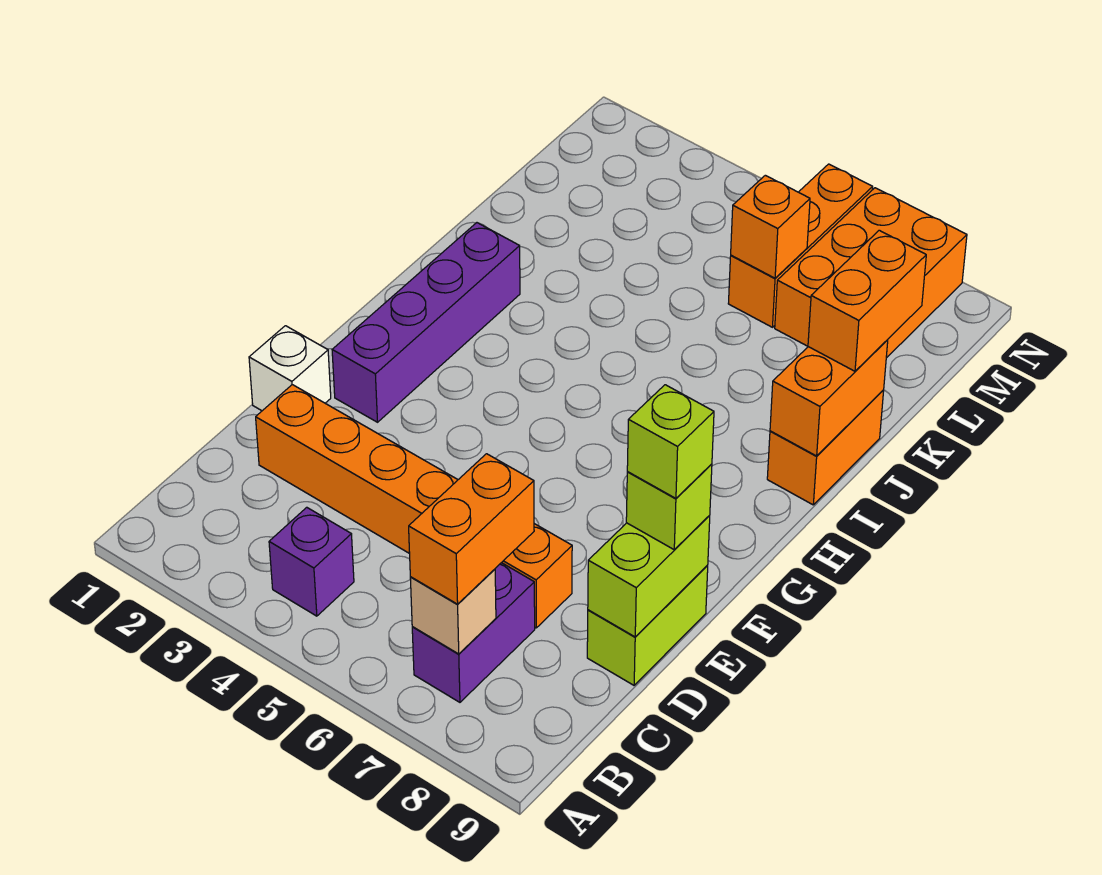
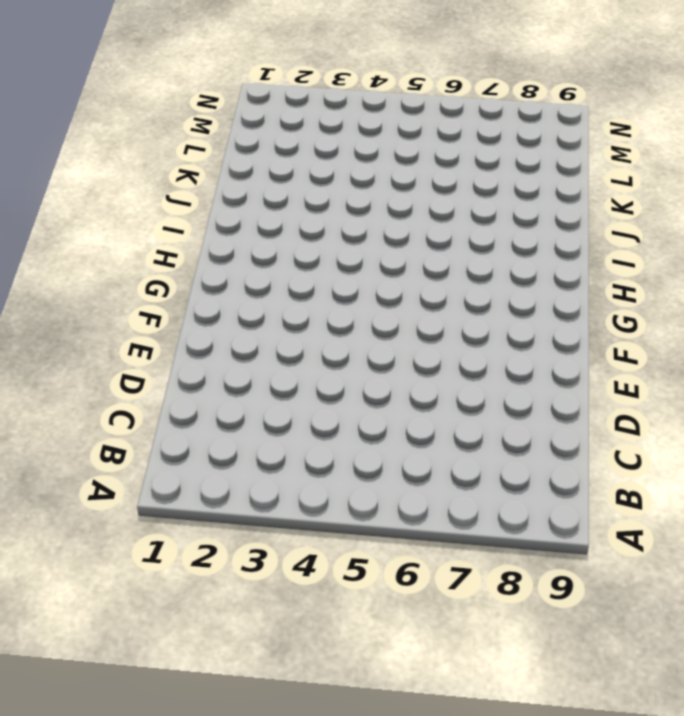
none -> purple 1x1 brick [269,507,354,616]
none -> purple 1x2 brick [412,563,535,702]
none -> orange 1x6 brick [256,385,572,628]

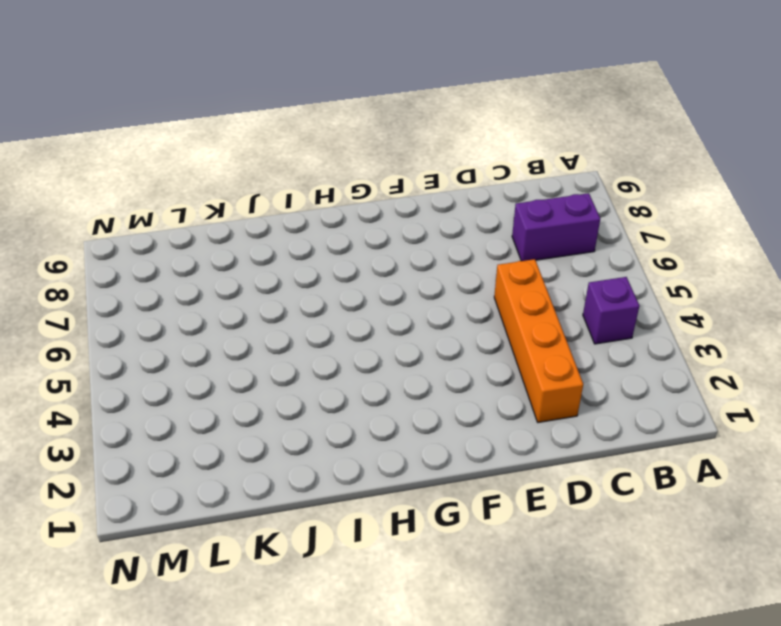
orange 1x4 brick [494,259,583,422] -> orange 1x6 brick [256,385,572,628]
none -> lime 1x2 brick [587,565,708,685]
none -> white 1x1 brick [249,326,331,411]
none -> purple 1x4 brick [332,223,520,422]

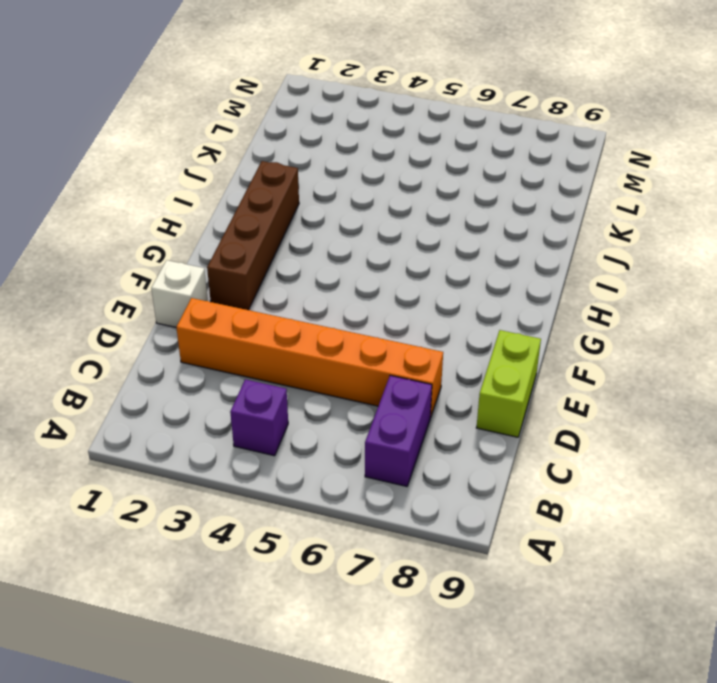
brown 1x4 brick [207,161,299,310] -> purple 1x4 brick [332,223,520,422]
none -> orange 1x2 brick [767,390,884,505]
none -> orange 1x3 brick [728,164,873,327]
none -> orange 2x3 brick [775,188,967,358]

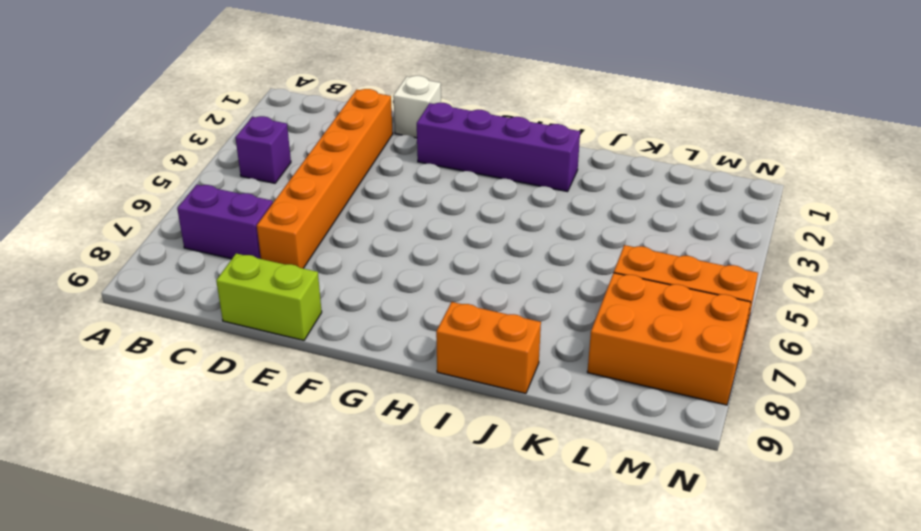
none -> tan 1x1 brick [410,569,496,654]
none -> lime 1x2 brick [588,516,710,637]
none -> orange 1x2 brick [770,340,888,456]

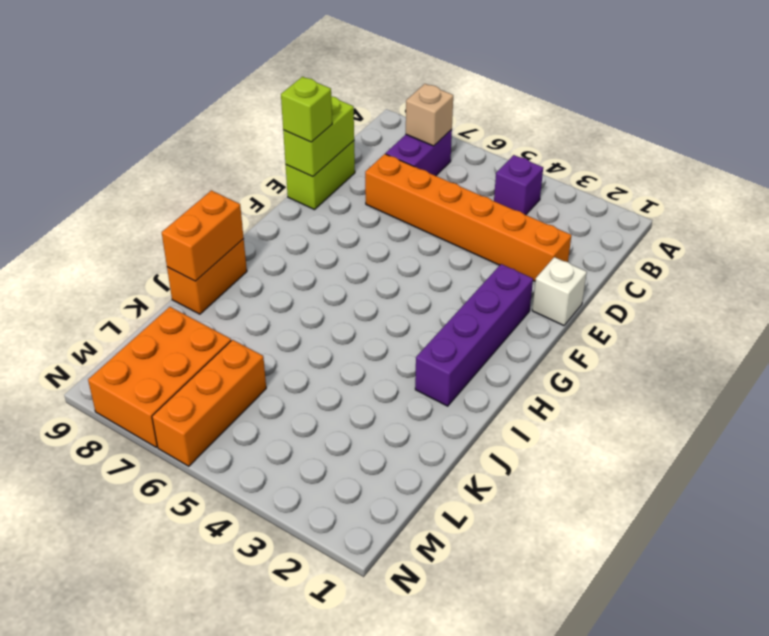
none -> orange 1x1 brick [731,175,810,278]
none -> orange 1x2 brick [409,454,534,604]
none -> orange 1x2 brick [808,230,926,371]

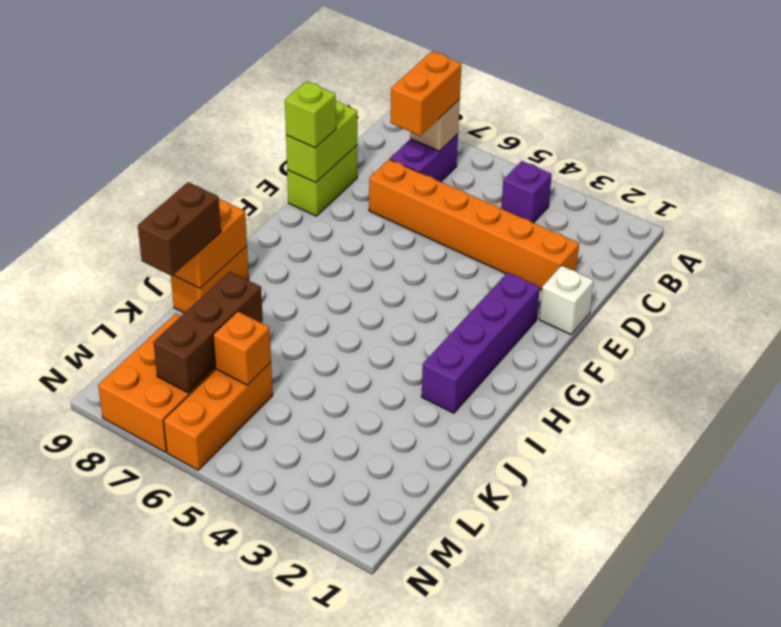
brown 1x2 brick [138,182,221,276] -> orange 1x2 brick [808,230,926,371]
brown 1x3 brick [154,272,263,393] -> none
none -> lime 1x1 brick [627,385,714,498]

